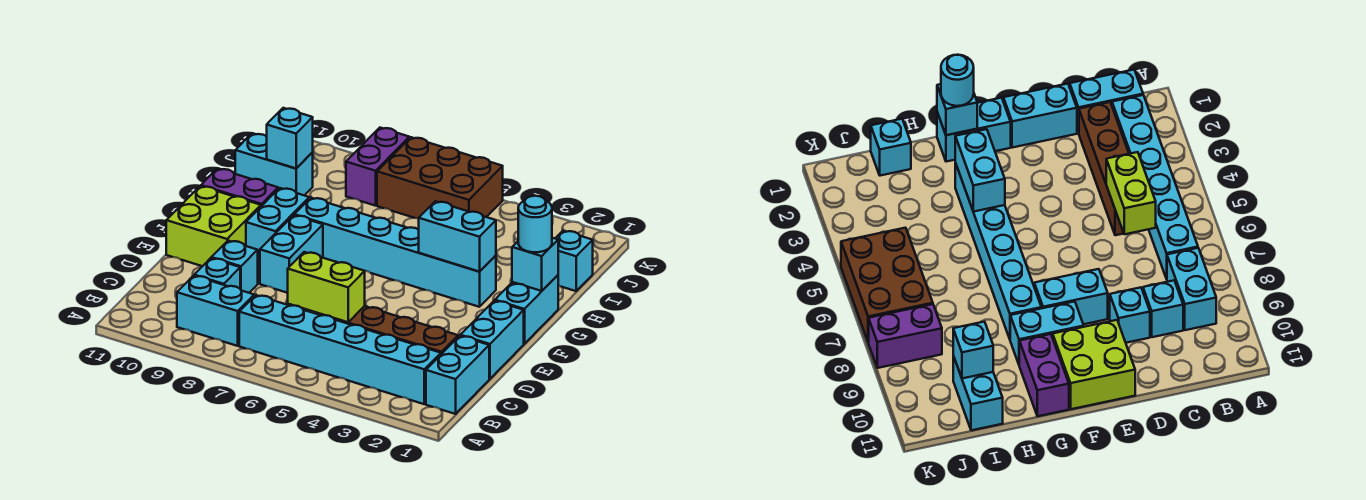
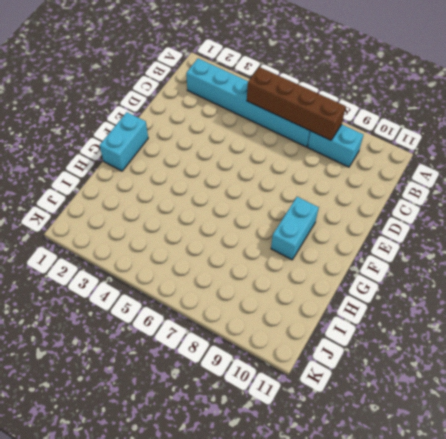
brown 1x4 brick [247,67,346,140] -> brown 1x4 brick moved to [319,306,458,354]
none -> cyan 1x2 brick [426,336,489,414]
none -> cyan 1x1 brick [194,258,240,288]
none -> cyan 1x2 brick [460,301,524,379]

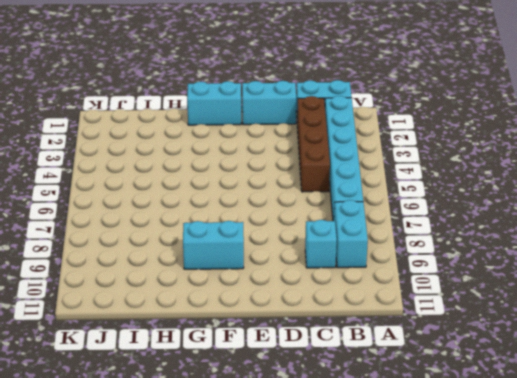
none -> cyan 1x1 brick [211,241,258,293]
none -> cyan 1x2 brick [260,215,323,293]
none -> lime 2x2 brick [166,186,261,266]

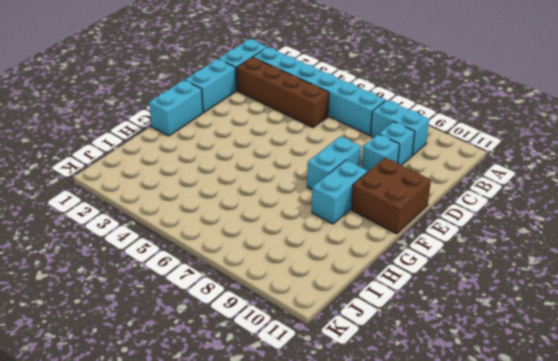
brown 2x2 brick [351,158,431,234] -> lime 2x2 brick [166,186,261,266]
none -> cyan 1x6 brick [294,198,496,307]
none -> purple 1x2 brick [201,169,278,206]
none -> cyan 1x1 brick [555,231,593,291]

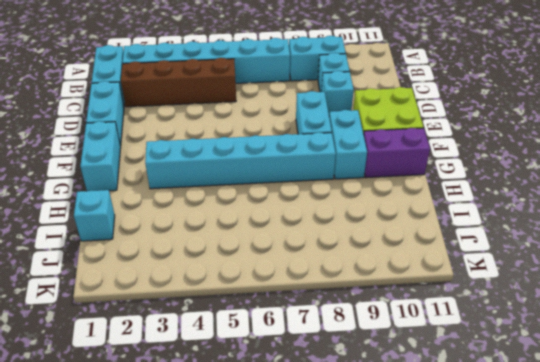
none -> cyan 1x2 brick [235,134,313,195]
none -> brown 2x3 brick [377,137,503,219]
none -> purple 1x2 brick [346,128,409,206]

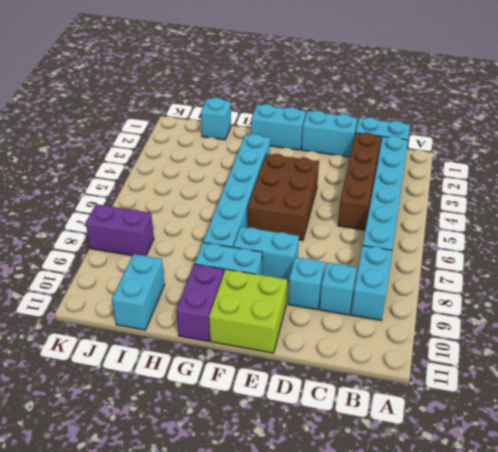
brown 2x3 brick [247,154,319,241] -> brown 2x3 brick moved to [377,137,503,219]
none -> lime 1x2 brick [288,252,365,322]
none -> cyan 1x1 brick [512,238,558,291]
none -> cyan 1x2 brick [418,201,496,272]

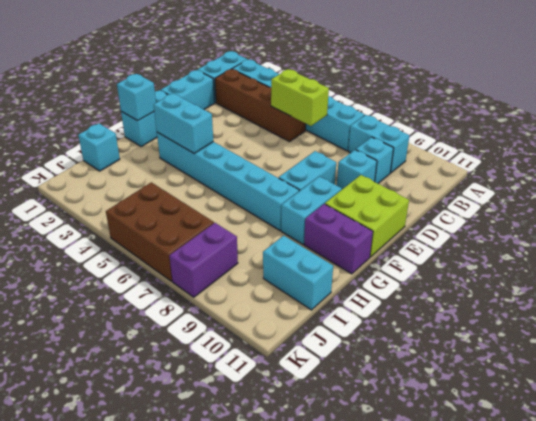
none -> cyan 1x1 brick [267,108,313,169]
none -> cyan 1x1 round brick [518,196,552,252]

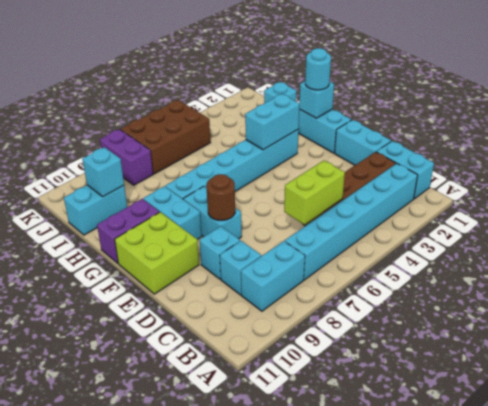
brown 1x1 round brick [206,174,235,220] -> none

